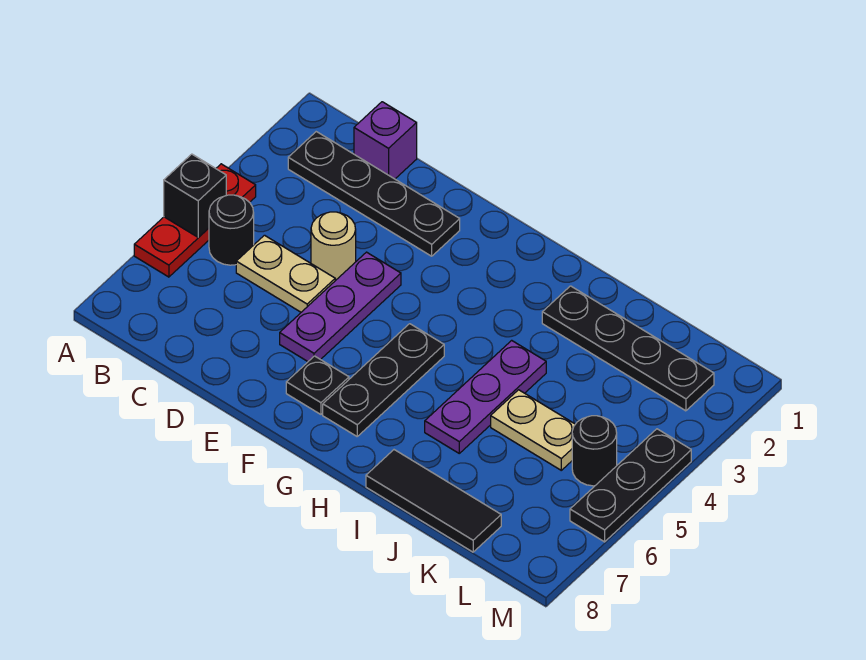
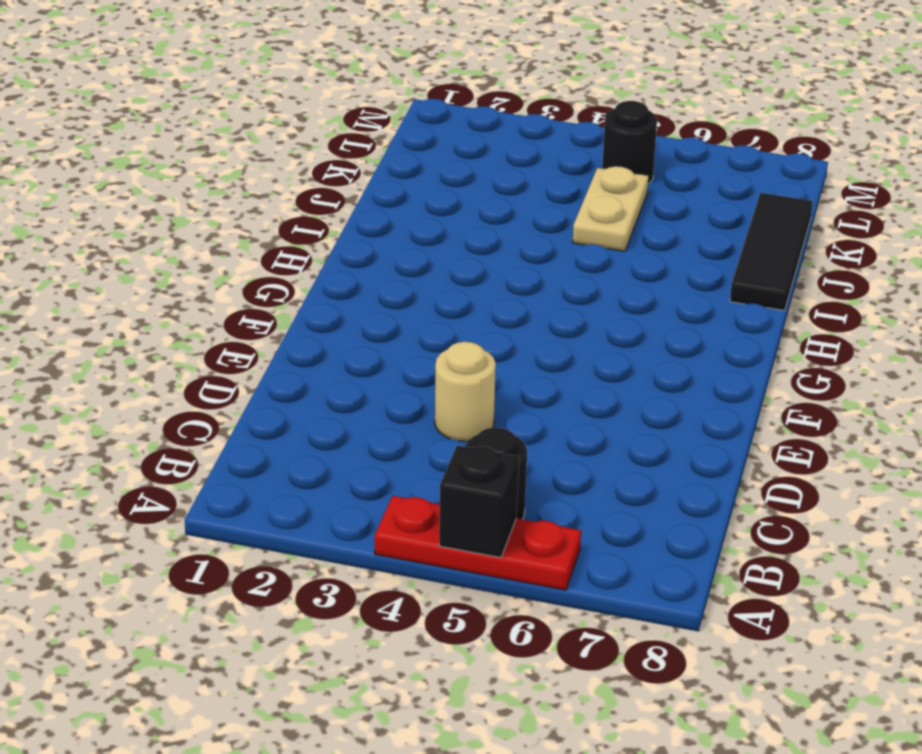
none -> black 1x4 plate [288,132,460,256]
none -> purple 1x1 brick [354,102,417,179]
none -> tan 1x2 plate [236,235,335,312]

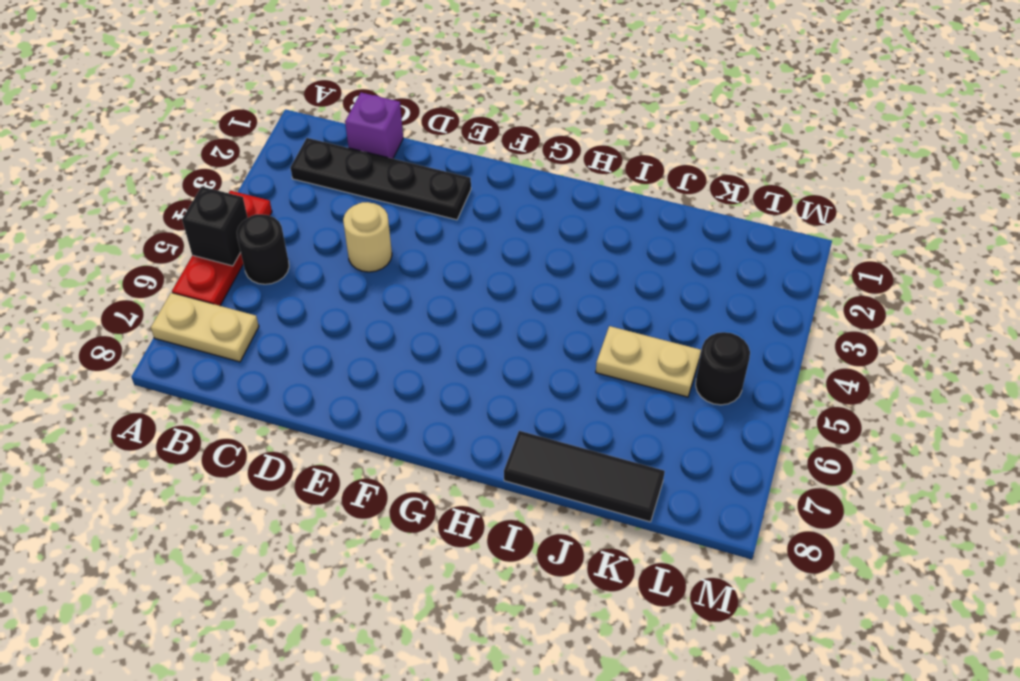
tan 1x2 plate [151,293,259,362] -> tan 1x2 plate moved to [236,235,335,312]
none -> purple 1x3 plate [280,252,401,361]
none -> black 1x1 plate [286,356,349,414]
none -> black 1x3 plate [323,324,444,436]

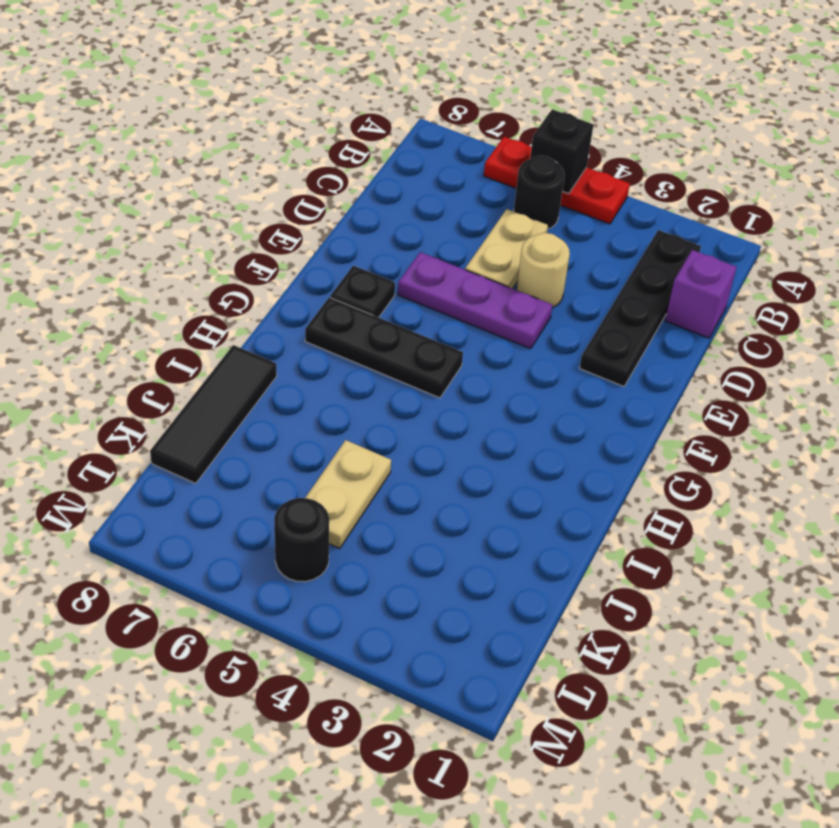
none -> black 1x4 plate [542,286,714,411]
none -> purple 1x3 plate [425,340,546,453]
none -> black 1x3 plate [570,429,691,542]

